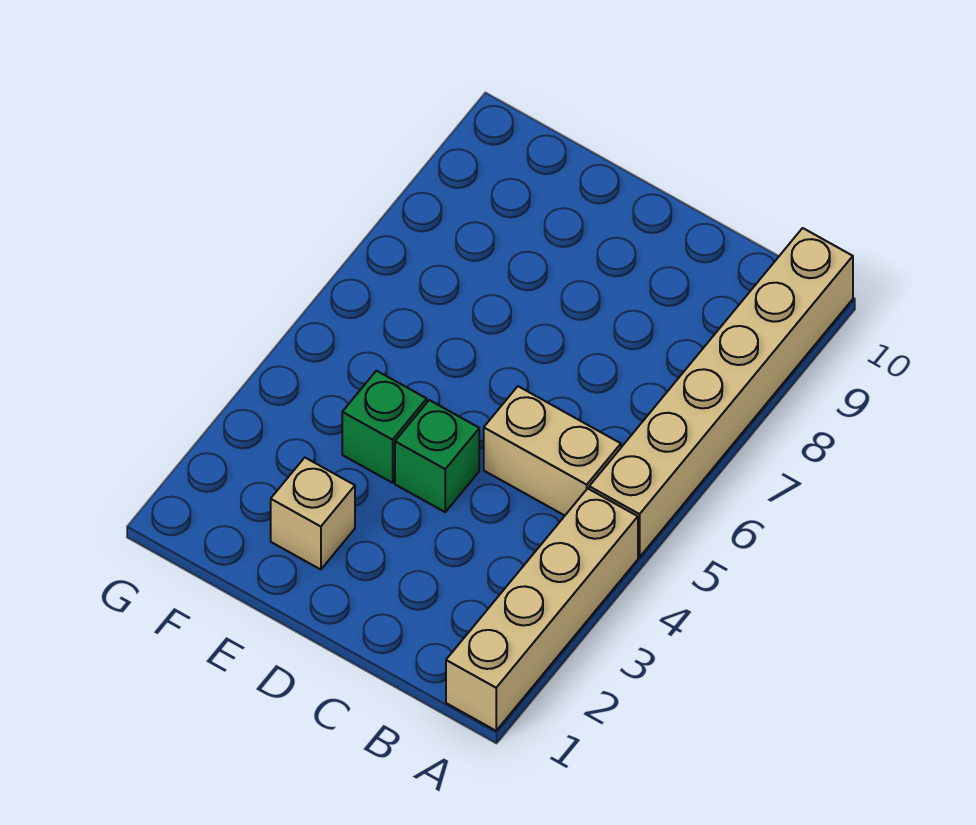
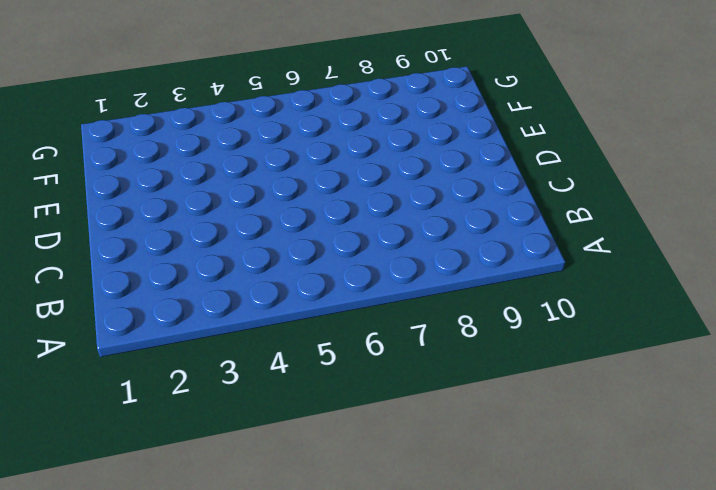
none -> tan 1x4 brick [446,488,638,731]
none -> tan 1x6 brick [589,228,853,557]

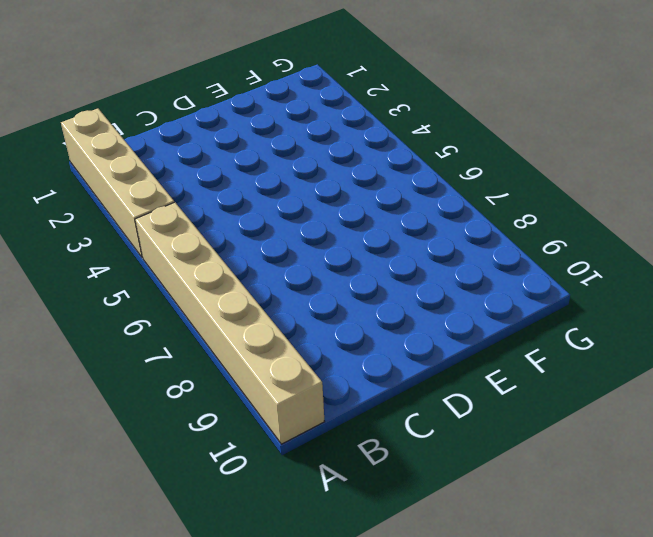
none -> tan 1x2 brick [484,386,621,516]
none -> green 1x1 brick [395,400,479,512]

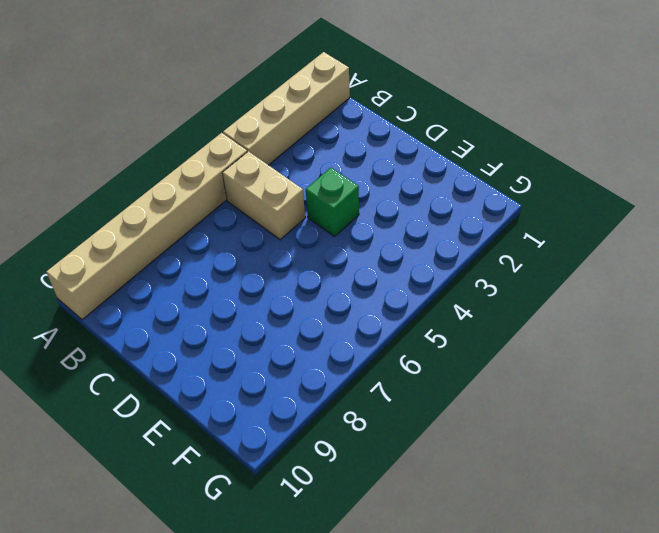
none -> tan 1x1 brick [271,458,355,570]
none -> green 1x1 brick [342,371,427,483]

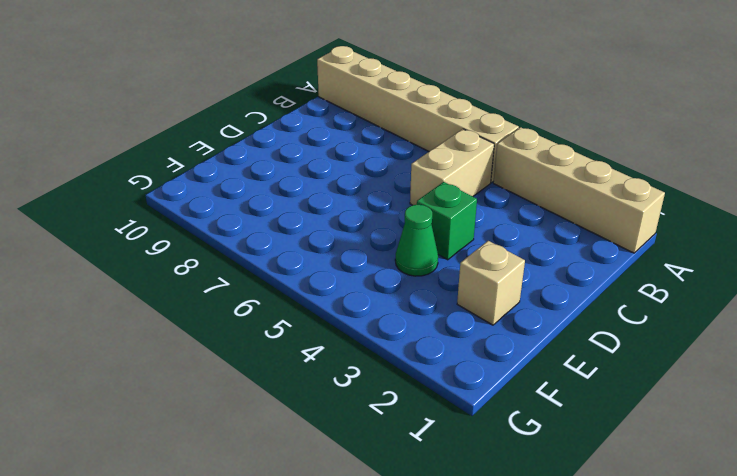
green 1x1 cone [395,205,438,276] -> green 1x1 brick [342,371,427,483]

